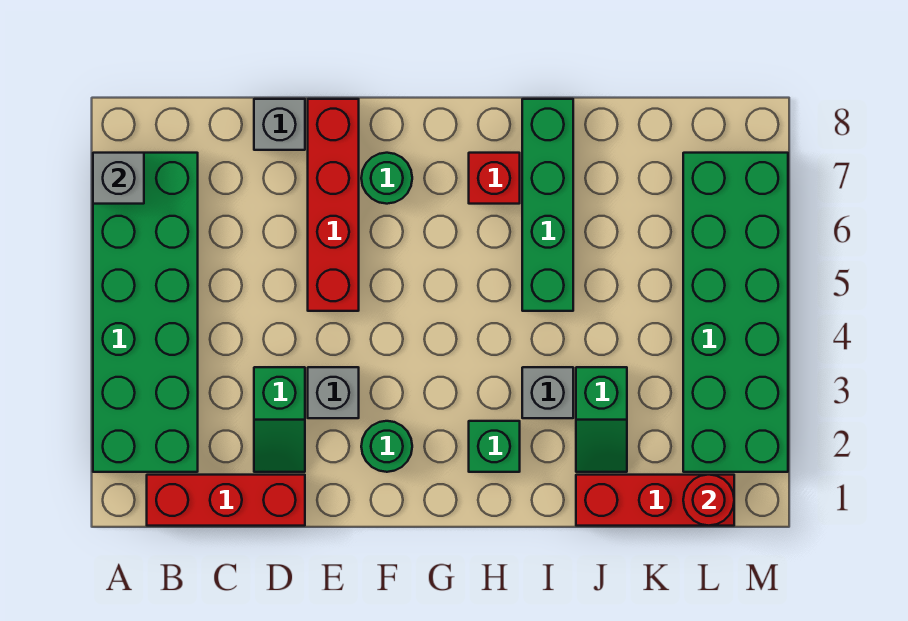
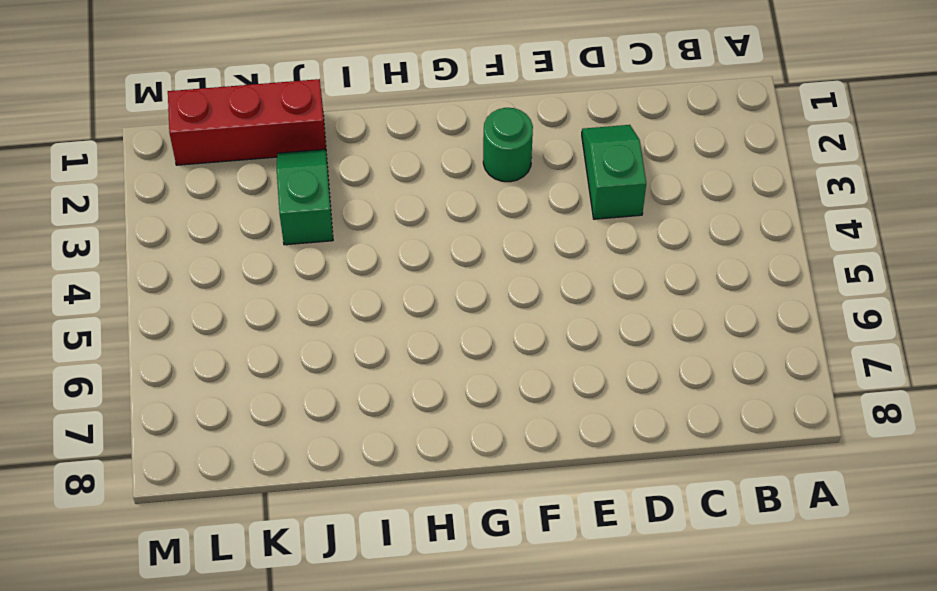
none -> green 2x6 brick [93,153,198,472]
none -> red 1x3 brick [147,475,305,526]
none -> grey 1x1 brick [254,99,305,150]

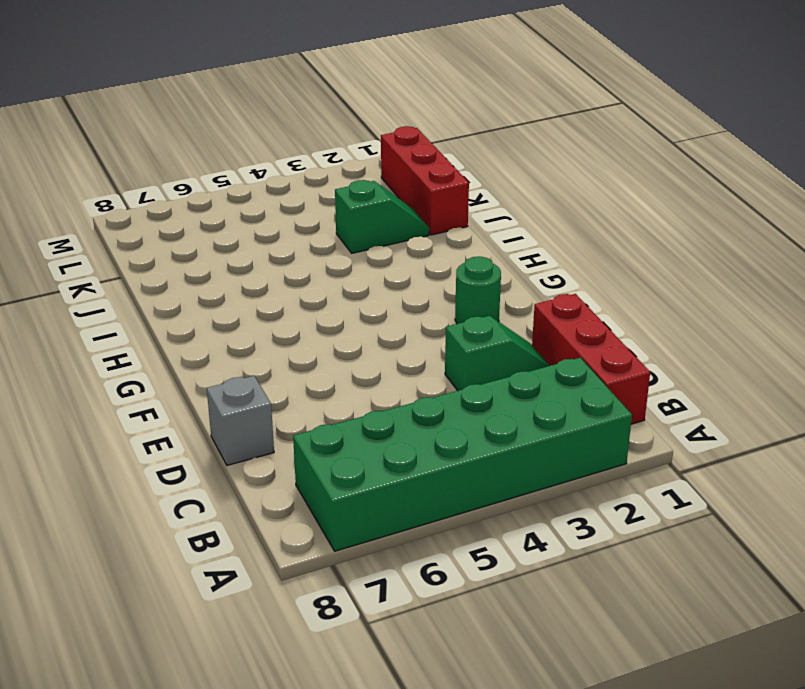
none -> grey 1x1 brick [308,367,359,418]
none -> red 1x4 brick [308,99,359,311]
none -> green 1x1 round brick [361,153,412,204]

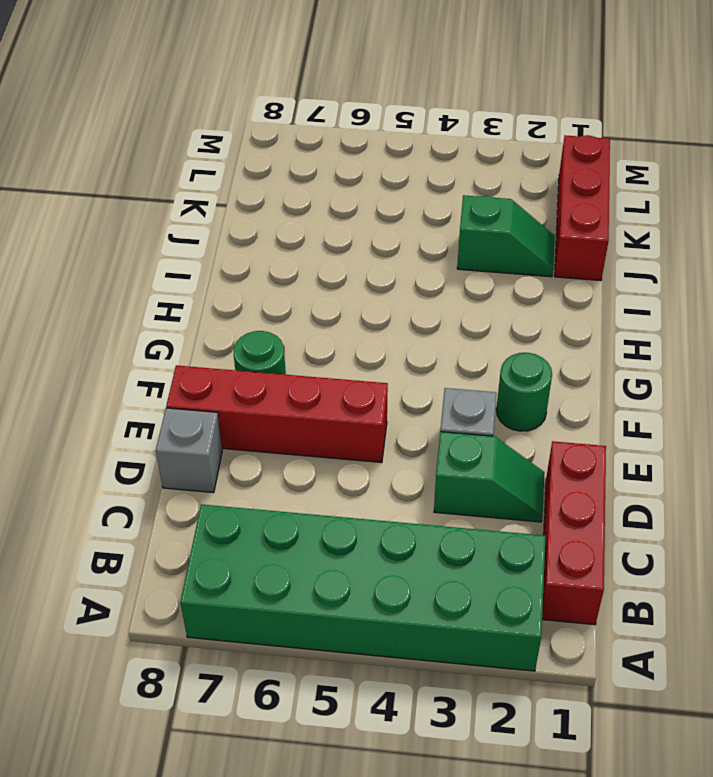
none -> green 1x1 brick [469,421,520,472]
none -> red 1x1 brick [469,153,520,204]
none -> grey 1x1 brick [522,367,573,418]

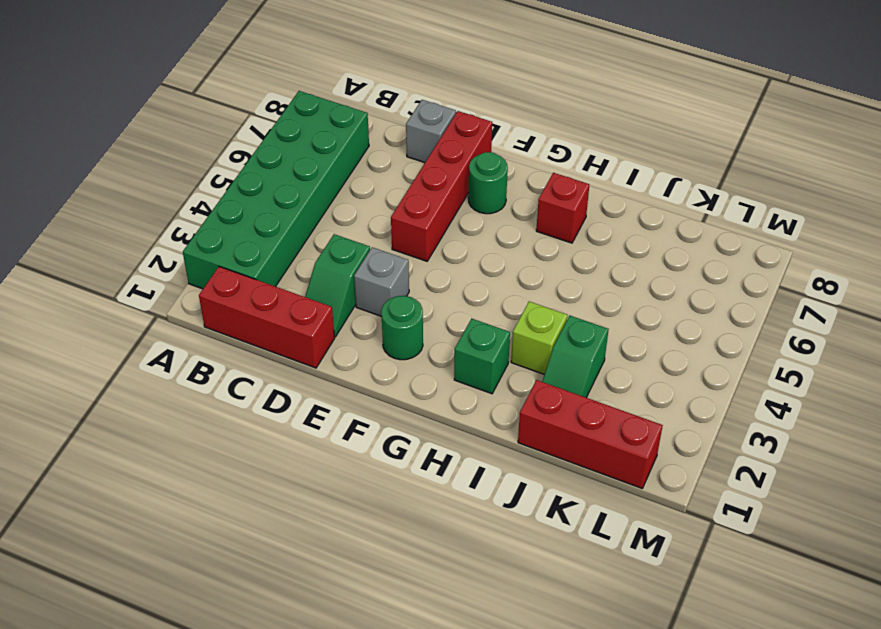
lime 1x1 brick [511,302,567,374] -> grey 1x1 brick [522,367,573,418]
none -> green 1x4 brick [522,99,573,311]
none -> green 2x6 brick [683,153,788,472]
none -> grey 1x1 brick [93,153,144,204]

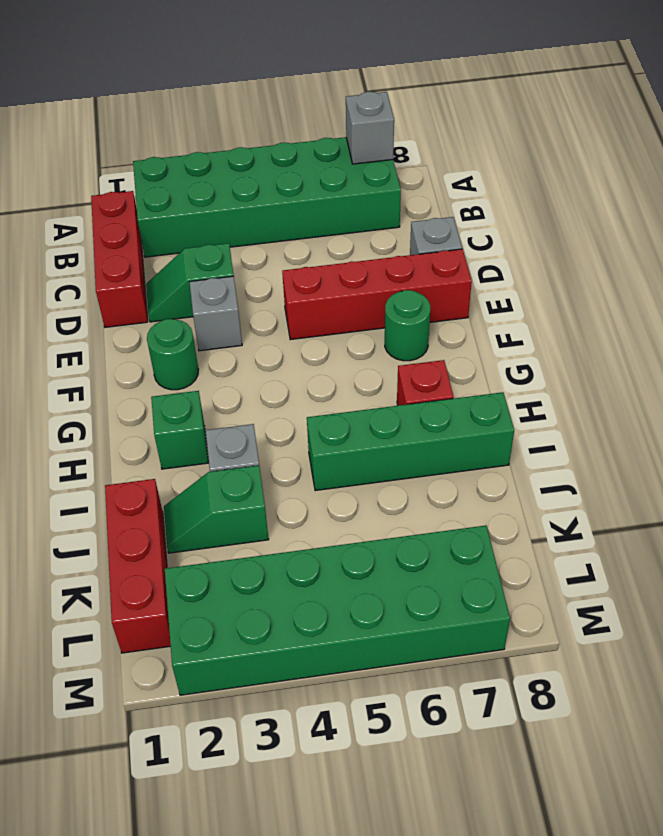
none -> red 1x1 round brick [683,475,734,526]

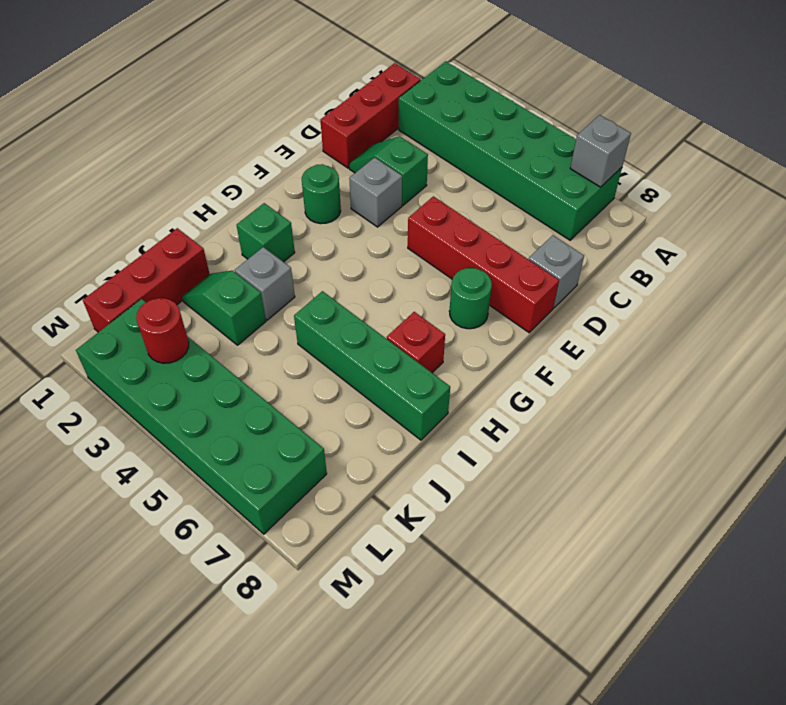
red 1x1 round brick [136,298,189,363] -> red 1x1 round brick moved to [683,475,734,526]

